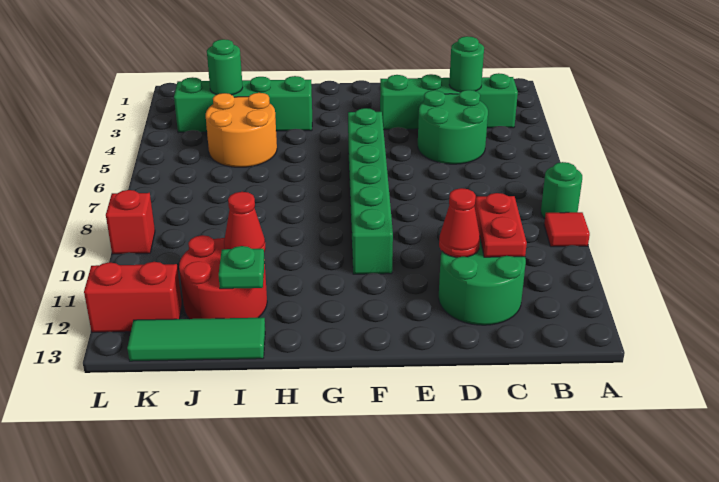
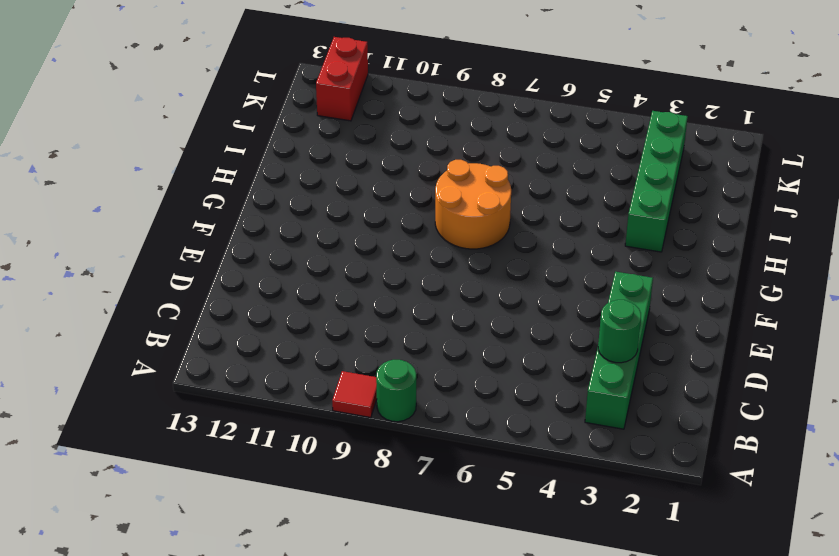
orange 2x2 round brick [435,160,511,249] -> orange 2x2 round brick moved to [206,93,277,167]
none -> green 2x2 round brick [418,90,488,164]
none -> green 2x2 round brick [439,240,526,325]
none -> green 1x6 brick [348,108,393,274]

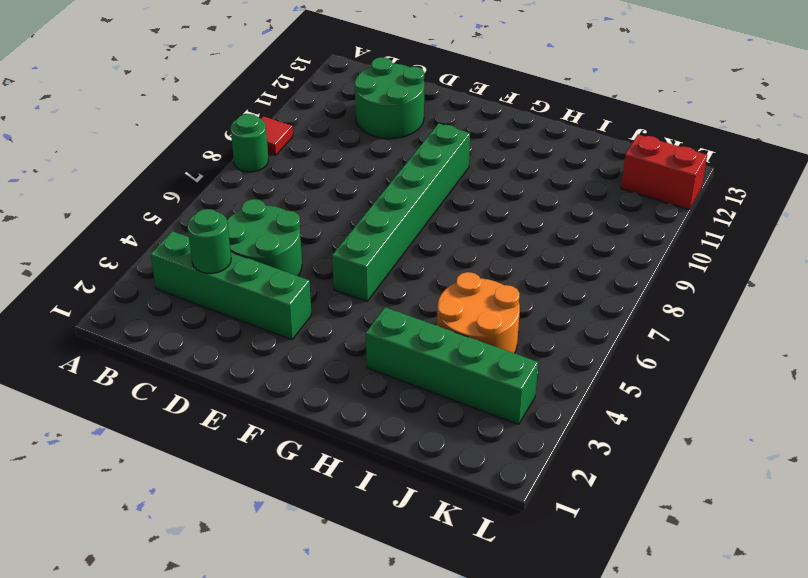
none -> red 2x2 round brick [179,235,267,319]
none -> green 1x3 tile [127,318,265,361]
none -> red 1x1 brick [106,190,155,254]

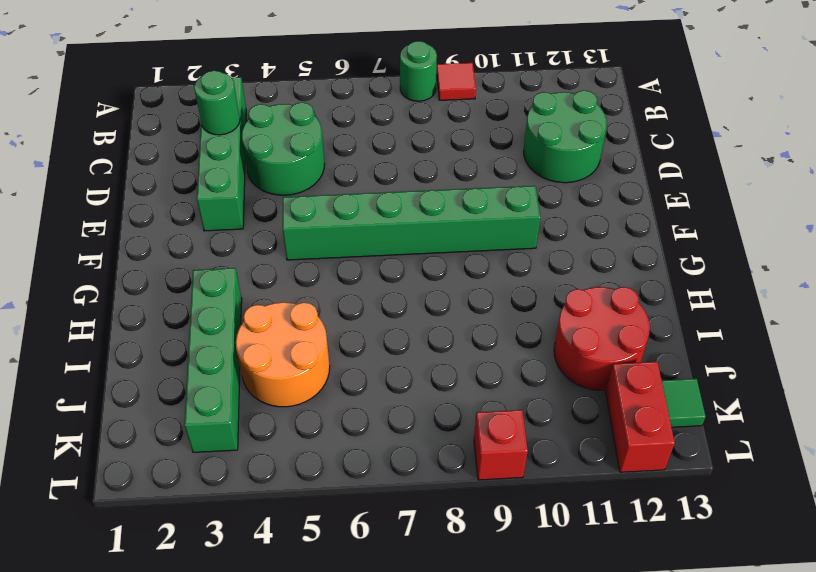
green 1x1 tile [662,379,706,427] -> green 1x3 tile [127,318,265,361]
none -> red 1x2 plate [474,193,527,257]
none -> red 1x1 cone [439,188,480,257]
none -> red 1x1 cone [224,192,266,252]

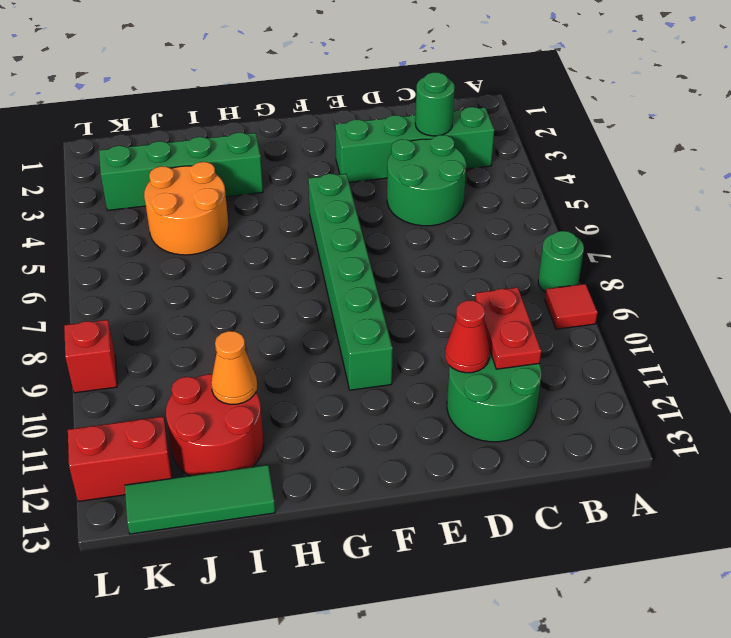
orange 1x1 cone [211,331,257,404] -> red 1x1 cone [224,192,266,252]
none -> green 1x1 plate [219,246,265,289]
none -> green 1x1 round brick [207,39,243,95]

